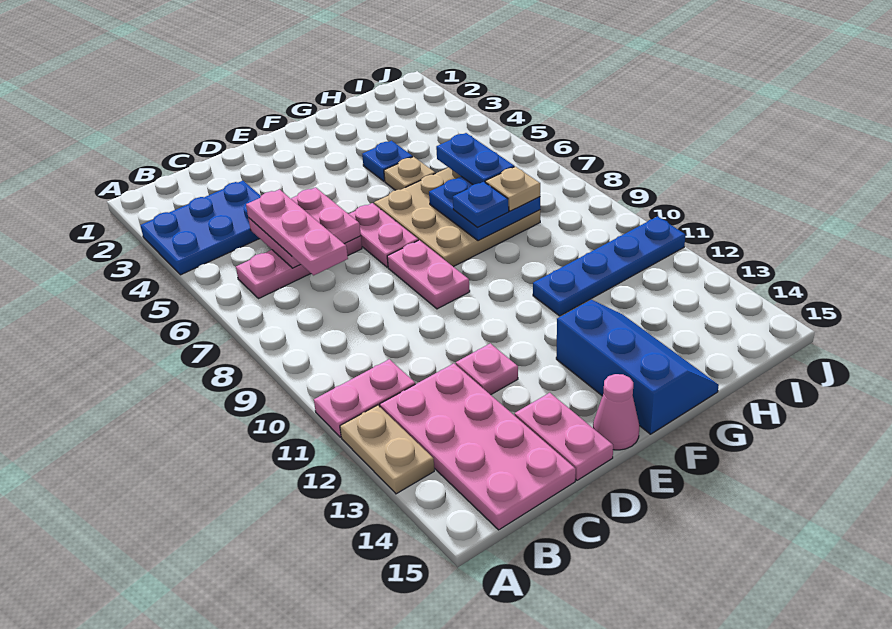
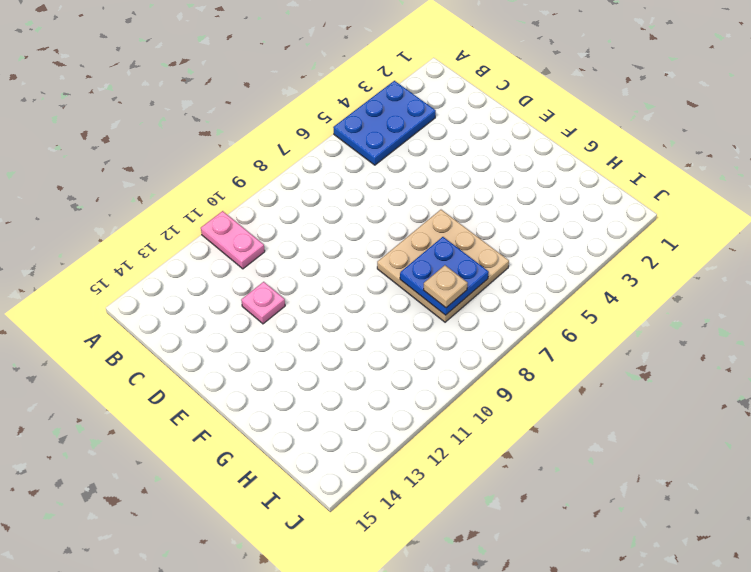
blue 2x3 plate [333,81,436,165] -> blue 2x3 plate turned to [140,181,261,275]
none -> tan 1x2 plate [340,405,434,494]
none -> pink 1x3 plate [236,236,362,299]
none -> pink 2x4 plate [380,363,576,530]

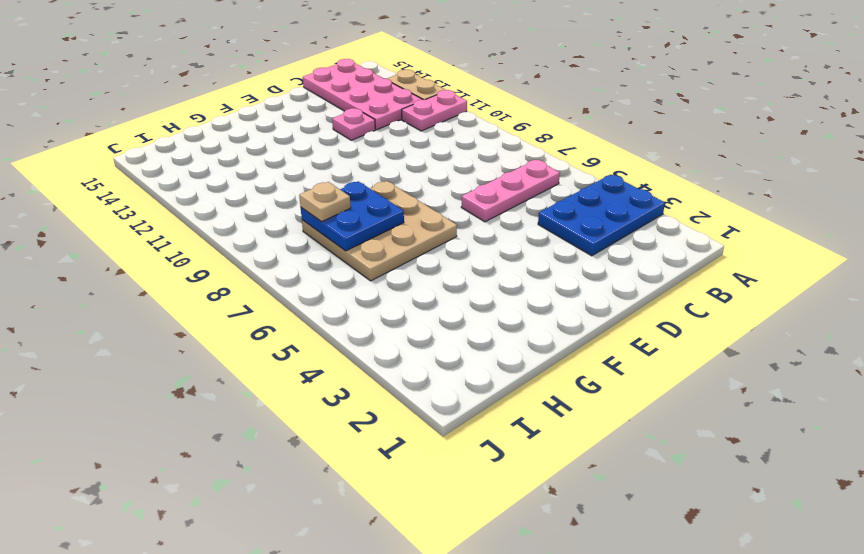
none -> pink 1x2 plate [515,393,613,480]
none -> pink 1x2 plate [349,203,418,267]
none -> pink 1x2 plate [387,240,470,309]

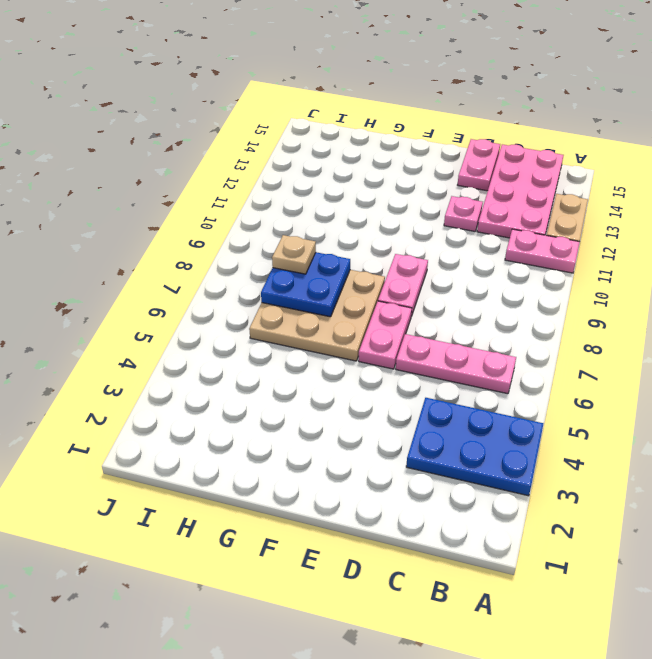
none -> pink 1x1 cone [593,374,639,450]
none -> blue 2x3 slope [556,300,719,434]
none -> blue 1x1 plate [362,141,413,181]

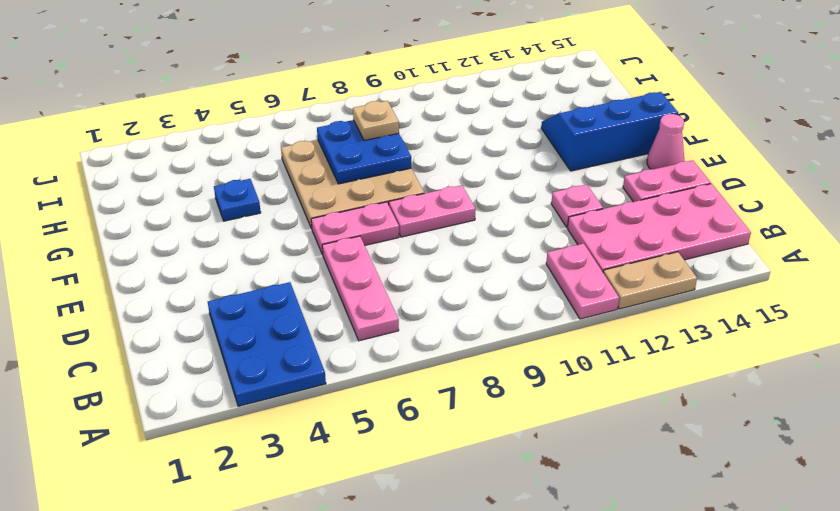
none -> tan 1x1 plate [384,157,435,190]
none -> blue 1x4 plate [533,216,686,316]
none -> pink 2x2 plate [248,187,361,268]

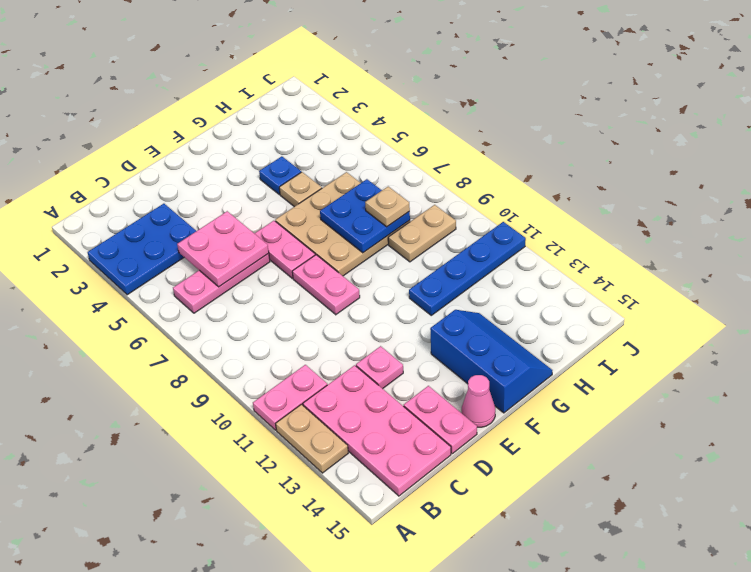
tan 1x2 plate [388,205,456,262] -> none
none -> pink 1x3 plate [246,189,348,275]
none -> blue 1x1 plate [453,182,509,228]
none -> blue 1x2 plate [436,133,514,185]

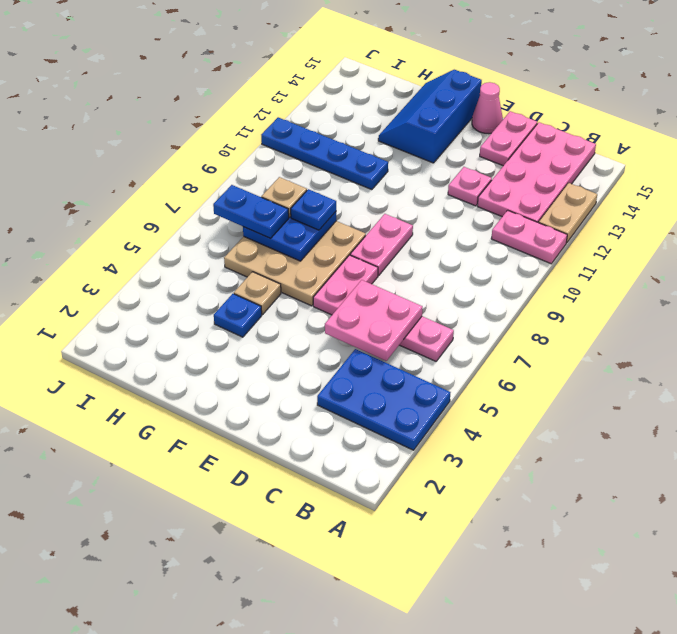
blue 1x2 plate [213,185,289,238] -> blue 1x2 plate turned to [436,133,514,185]
none -> pink 1x3 plate [246,189,348,275]

